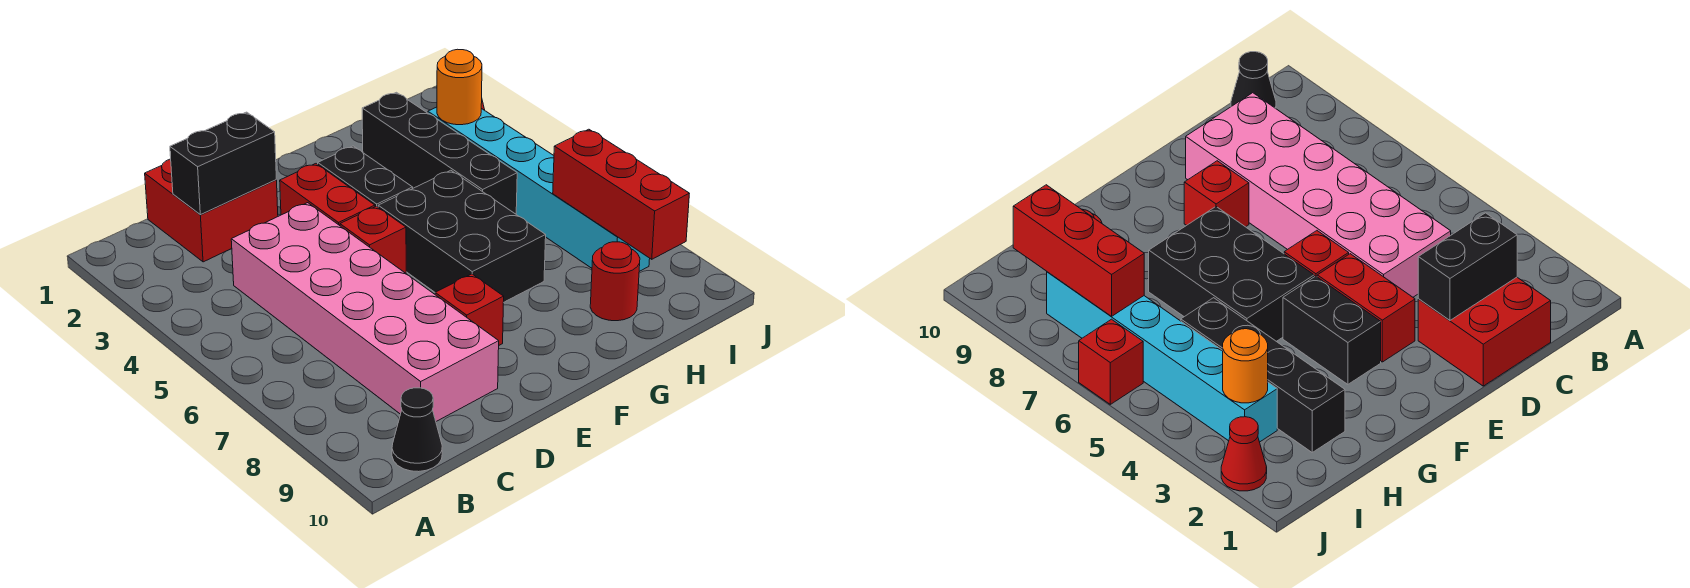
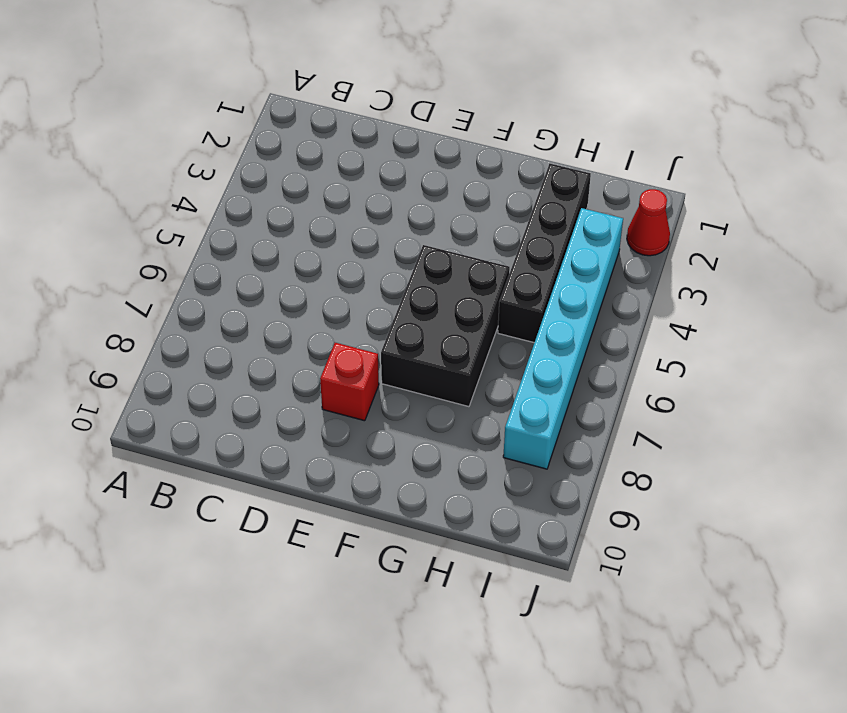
none -> black 1x1 cone [392,388,442,472]
none -> red 2x2 brick [145,159,278,262]
none -> pink 2x6 brick [231,203,499,421]

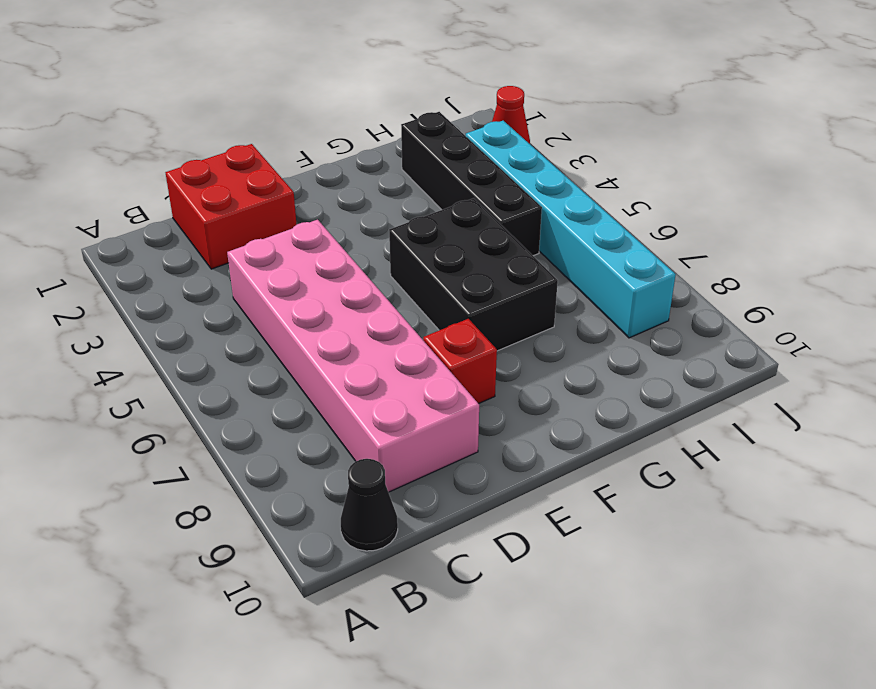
none -> red 1x2 brick [280,164,375,226]
none -> red 1x1 brick [340,206,406,273]
none -> black 1x2 brick [318,146,413,207]

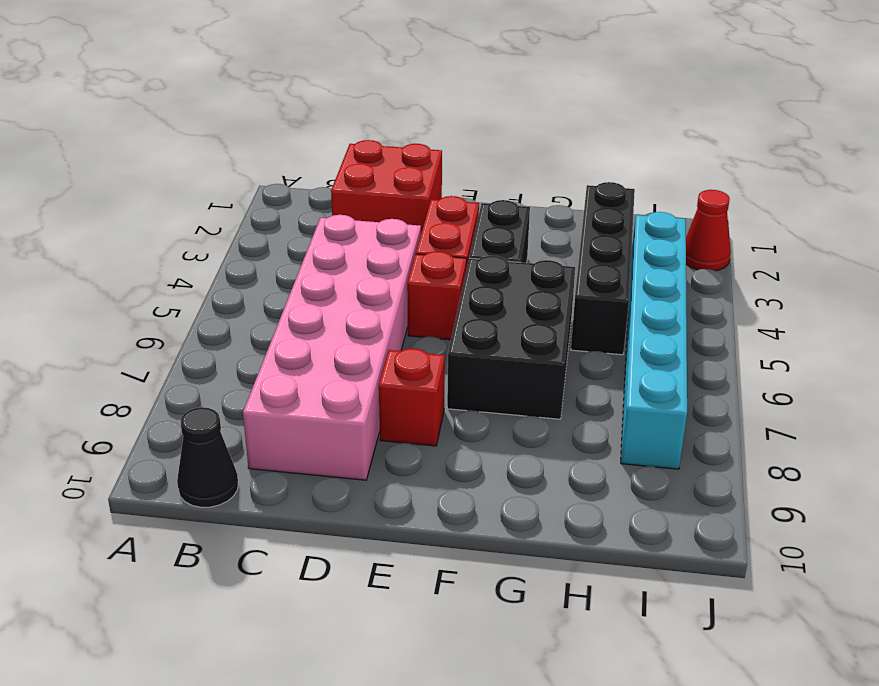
none -> red 1x1 round brick [590,242,640,321]
none -> red 1x1 brick [1079,319,1143,404]
none -> black 1x2 brick [170,112,276,215]

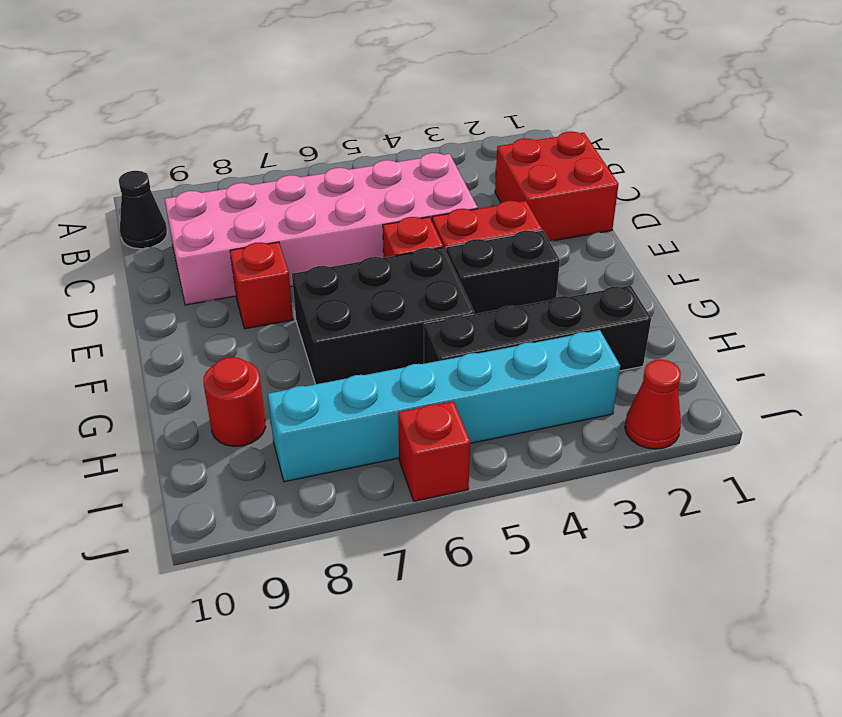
none -> black 1x2 brick [170,112,276,215]
none -> orange 1x1 round brick [437,49,482,125]
none -> red 1x3 brick [553,129,689,259]

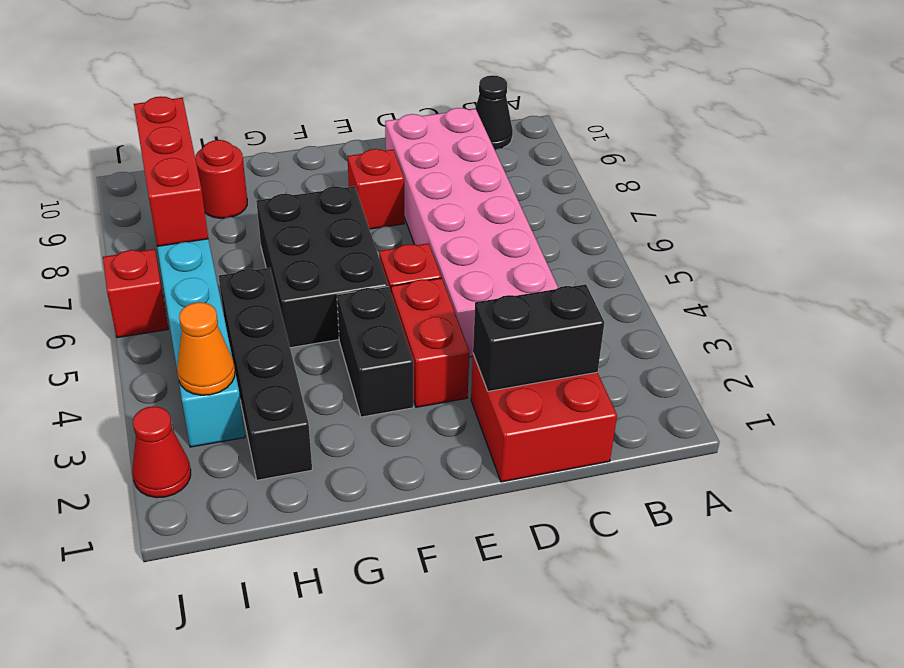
orange 1x1 cone [177,302,235,395] -> orange 1x1 round brick [437,49,482,125]

